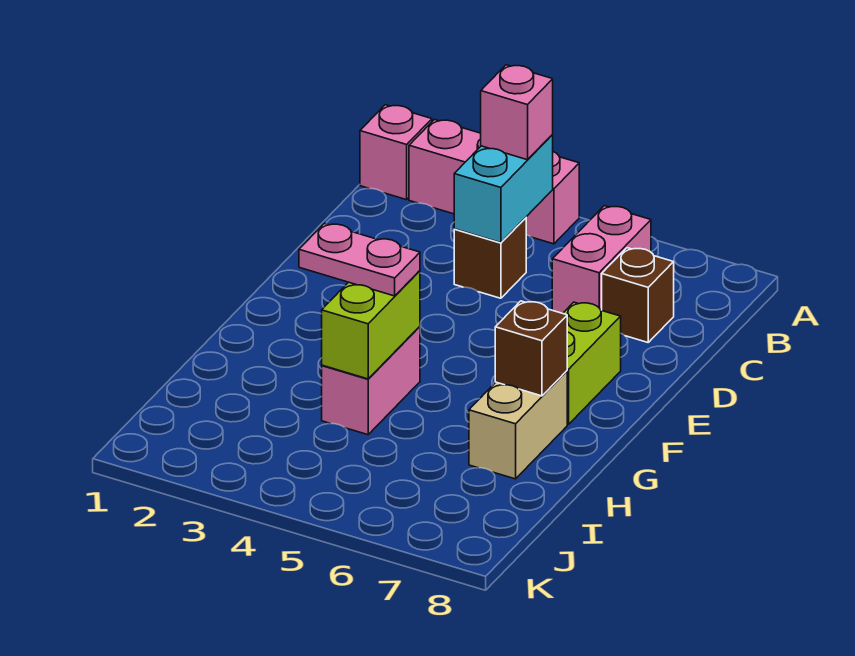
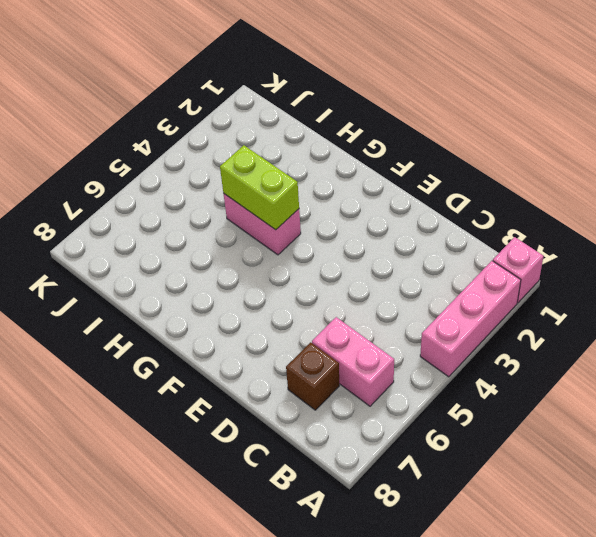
none -> brown 1x1 brick [454,218,526,298]
none -> lime 1x2 brick [563,302,621,424]
none -> tan 1x2 brick [469,371,567,479]

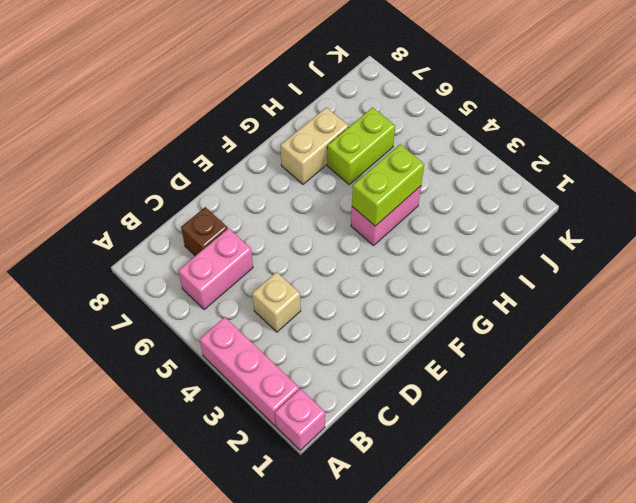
tan 1x1 brick [252,272,301,332] -> brown 1x1 brick [454,218,526,298]
lime 1x2 brick [327,107,395,184] -> lime 1x2 brick moved to [563,302,621,424]
none -> cyan 1x2 brick [454,135,553,243]
none -> brown 1x1 brick [495,301,567,396]
none -> pink 1x1 brick [481,65,553,160]

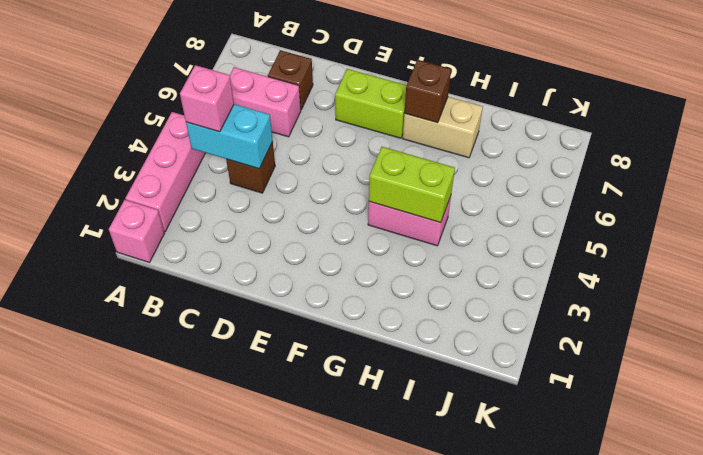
none -> pink 1x2 plate [299,223,420,296]

